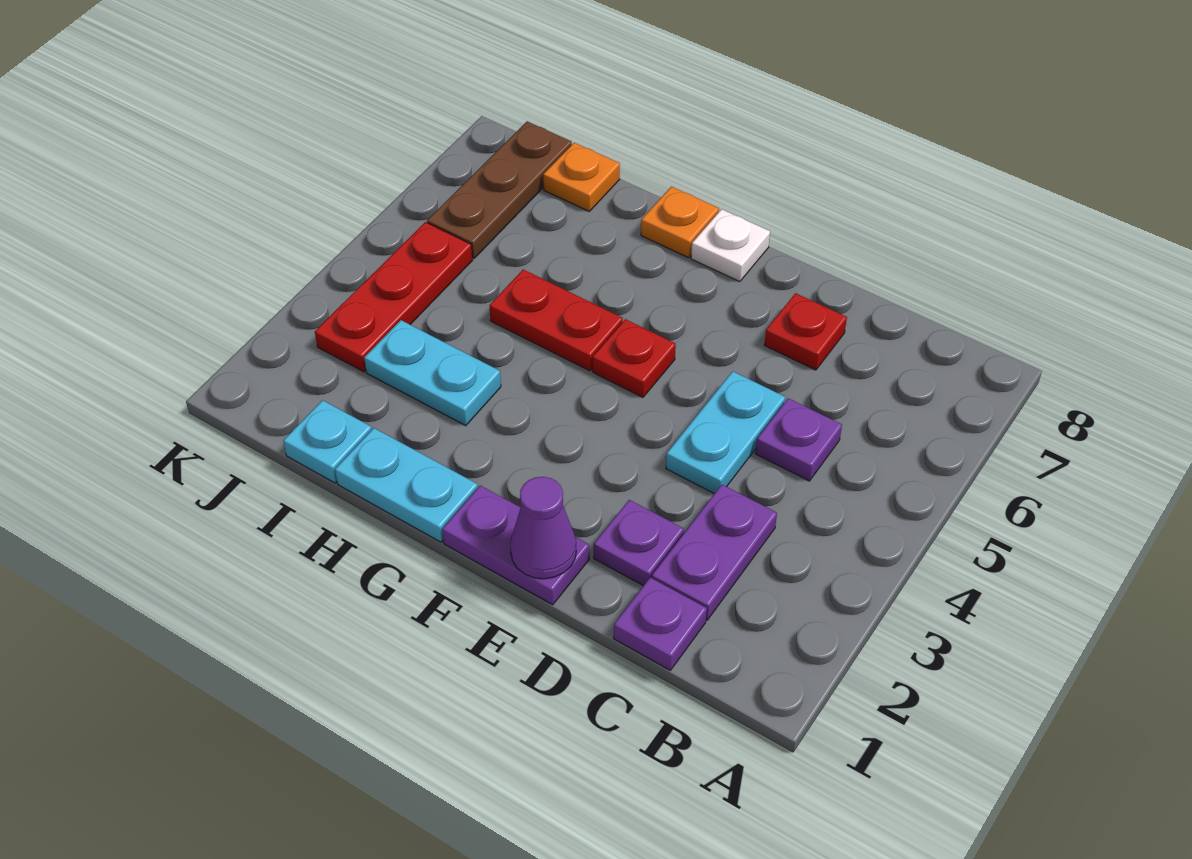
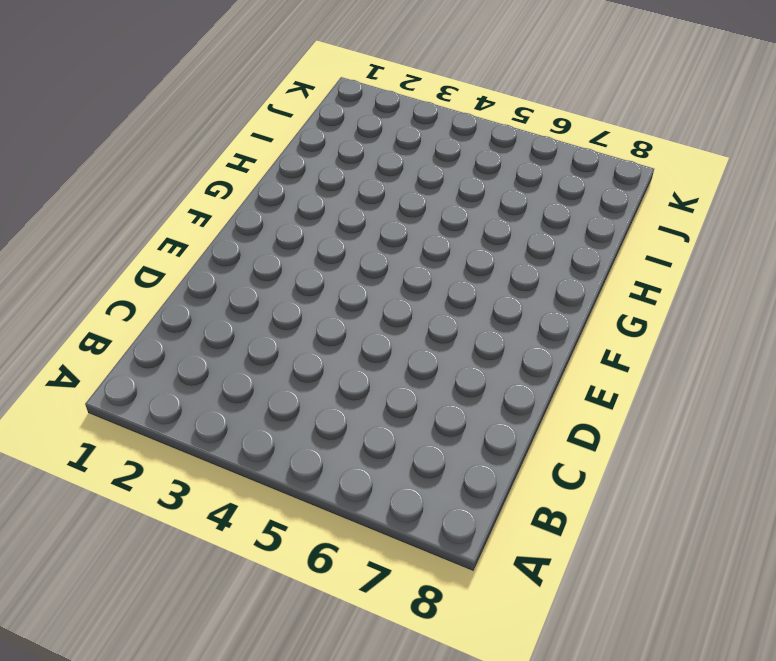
none -> purple 1x1 plate [614,578,707,670]
none -> purple 1x2 plate [652,485,777,620]
none -> purple 1x1 plate [755,398,842,481]

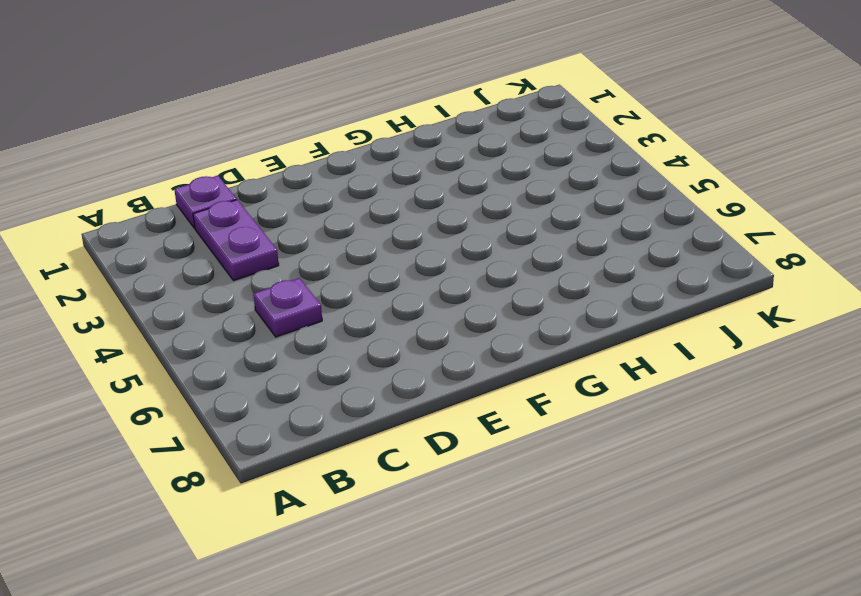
none -> purple 1x1 plate [594,500,684,586]
none -> cyan 1x2 plate [666,371,785,494]
none -> red 1x1 plate [764,293,847,370]

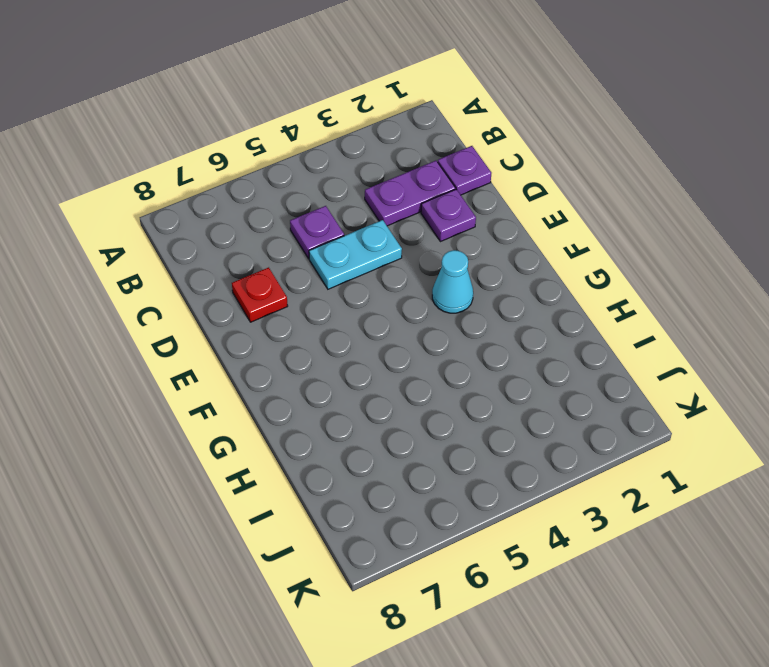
cyan 1x1 cone [432,250,473,313] -> none
none -> purple 1x2 plate [442,486,589,605]
none -> red 1x1 plate [593,319,676,397]
none -> white 1x1 plate [691,209,770,282]

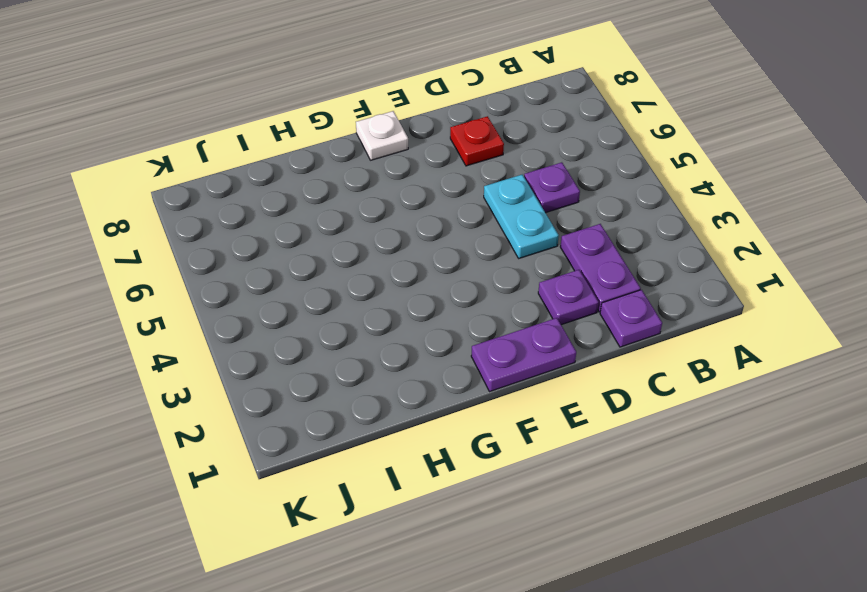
none -> red 1x1 plate [593,319,676,397]
none -> cyan 1x2 plate [335,428,478,542]
none -> red 1x2 plate [489,270,623,371]

